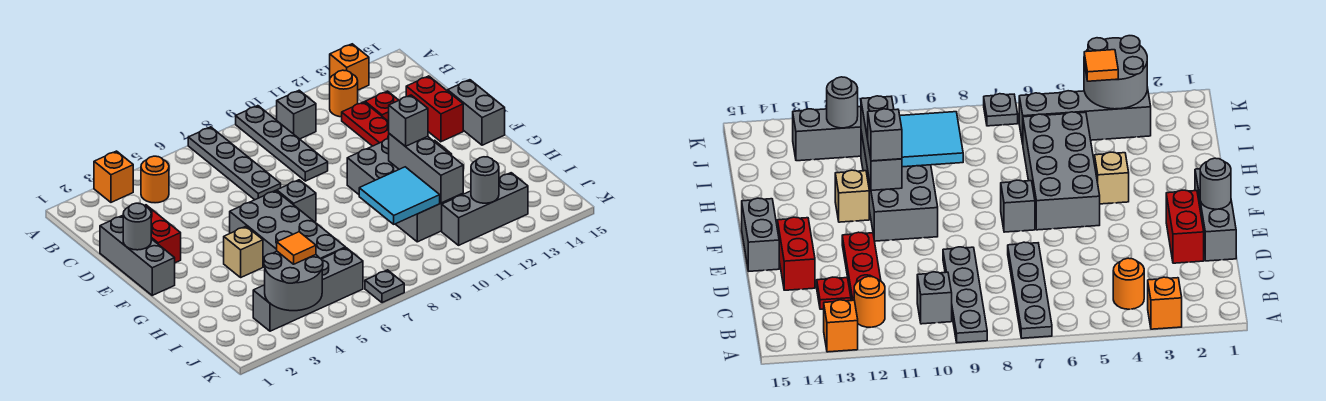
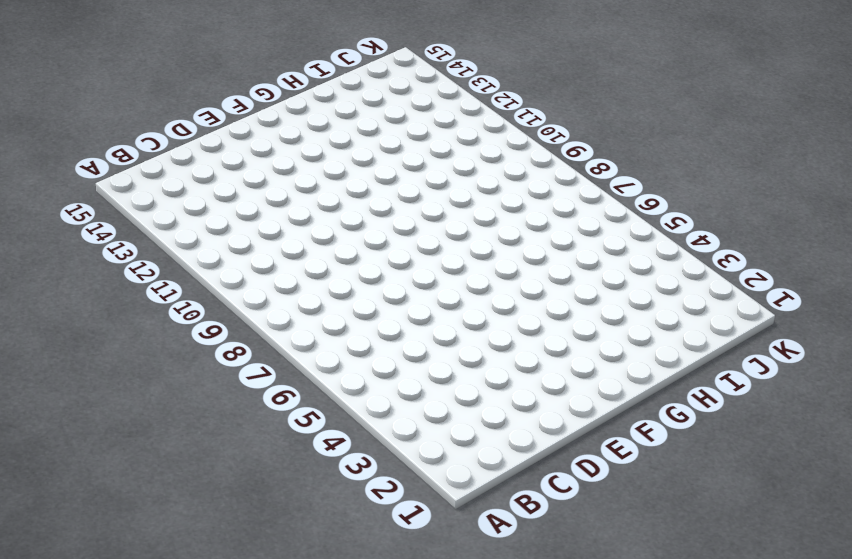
none -> orange 1x1 brick [94,151,133,202]
none -> grey 1x4 plate [188,127,281,200]
none -> grey 1x4 plate [236,106,328,181]

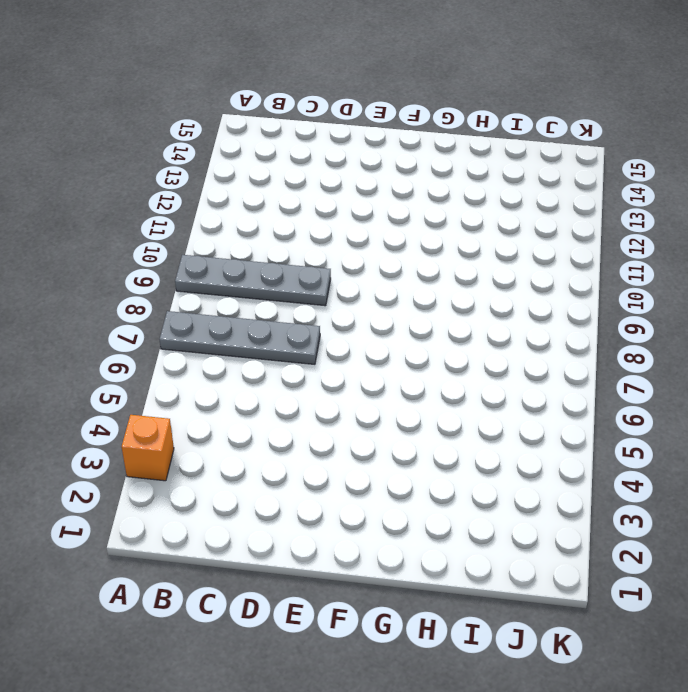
none -> orange 1x1 brick [330,44,369,90]
none -> orange 1x1 round brick [141,156,169,203]
none -> grey 1x1 brick [277,90,316,139]

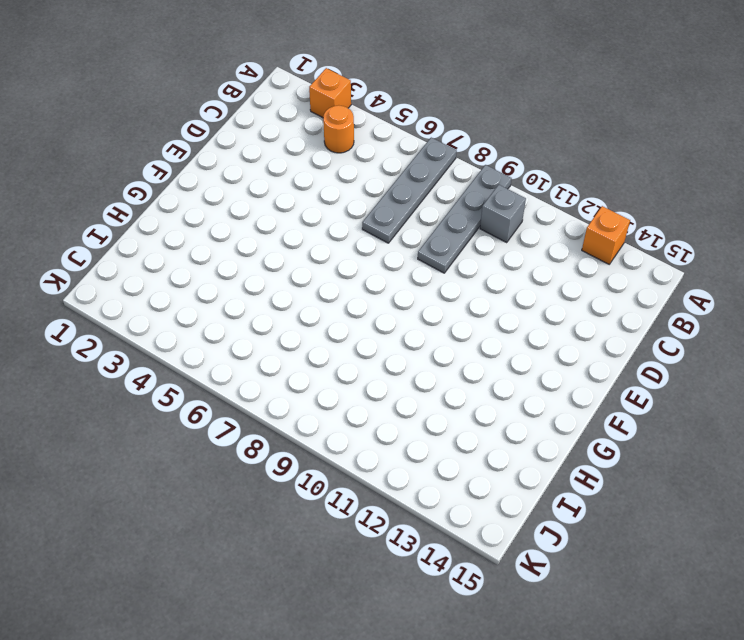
none -> orange 1x1 round brick [330,70,358,117]
none -> red 1x3 plate [342,102,389,146]
none -> red 1x1 plate [365,91,399,121]

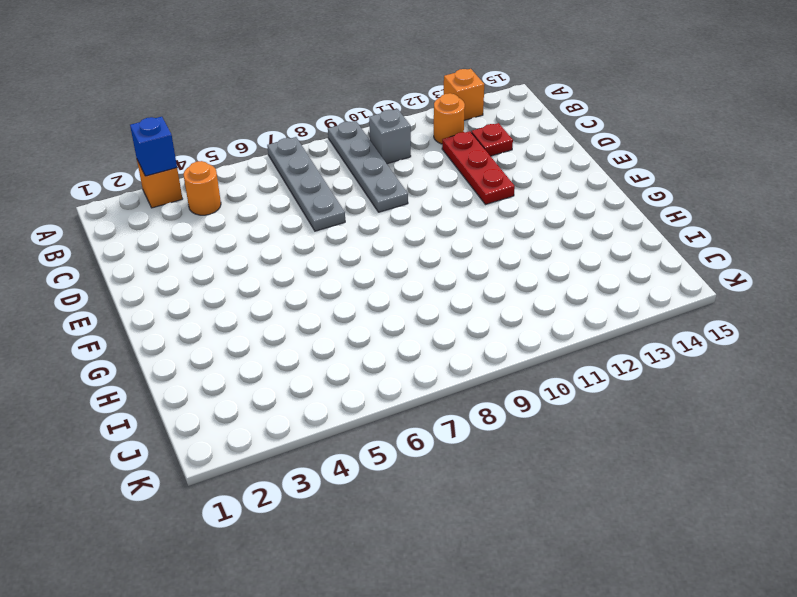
blue 1x1 brick [130,117,177,176] -> none
none -> grey 1x3 brick [100,216,175,295]
none -> red 1x2 brick [144,205,181,263]
none -> red 1x2 brick [406,76,463,142]

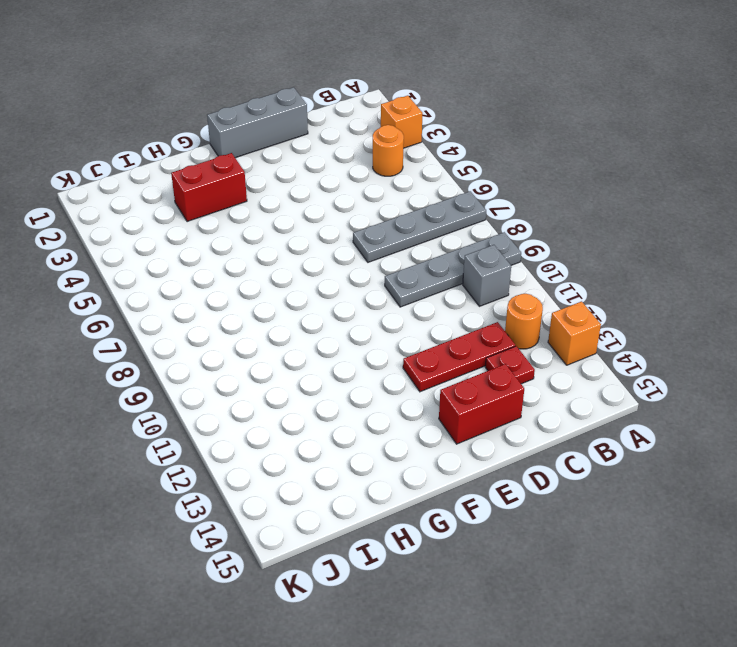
red 1x2 brick [171,153,247,222] -> red 1x2 brick moved to [144,205,181,263]
none -> grey 1x2 brick [448,80,505,145]
none -> grey 2x4 brick [230,191,345,267]
none -> grey 1x1 brick [277,180,316,222]

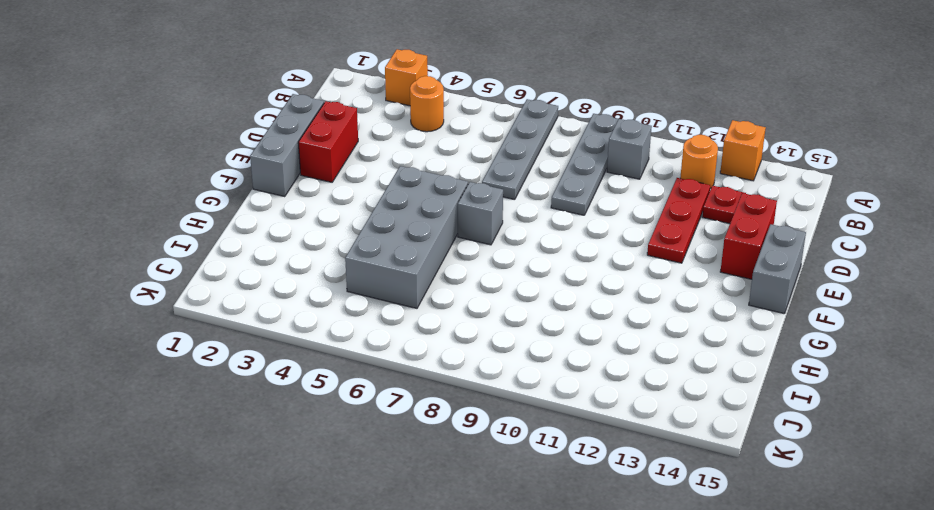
none -> grey 2x4 brick [347,139,463,242]
none -> tan 1x1 brick [224,226,263,277]
none -> tan 1x1 brick [835,170,869,222]

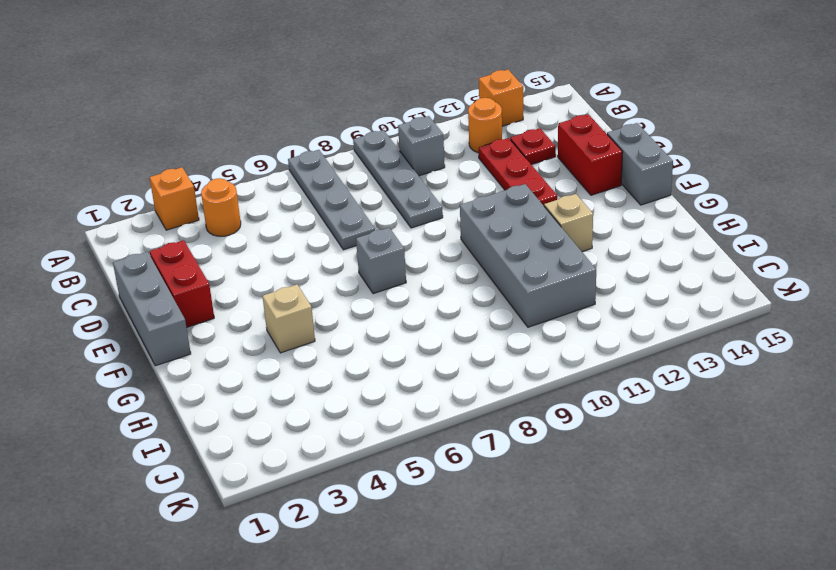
none -> grey 2x4 brick [230,191,345,267]
none -> grey 1x4 brick [253,248,363,331]
none -> grey 1x3 brick [442,173,528,245]

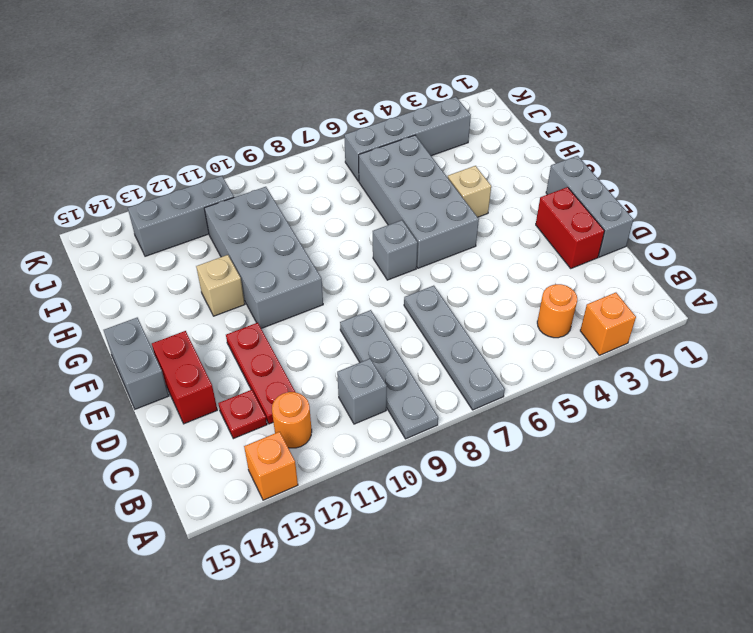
none -> grey 1x1 plate [365,270,404,303]
none -> grey 1x1 round brick [123,203,151,250]
none -> grey 1x3 brick [389,134,463,203]

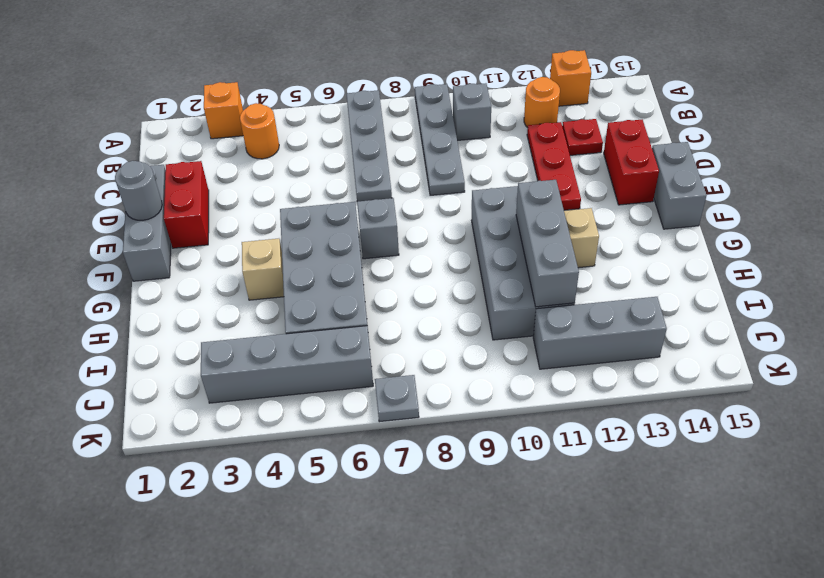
none -> cyan 2x2 tile [359,167,440,224]
none -> grey 2x2 round brick [264,251,323,311]
none -> grey 1x1 round brick [471,157,499,203]

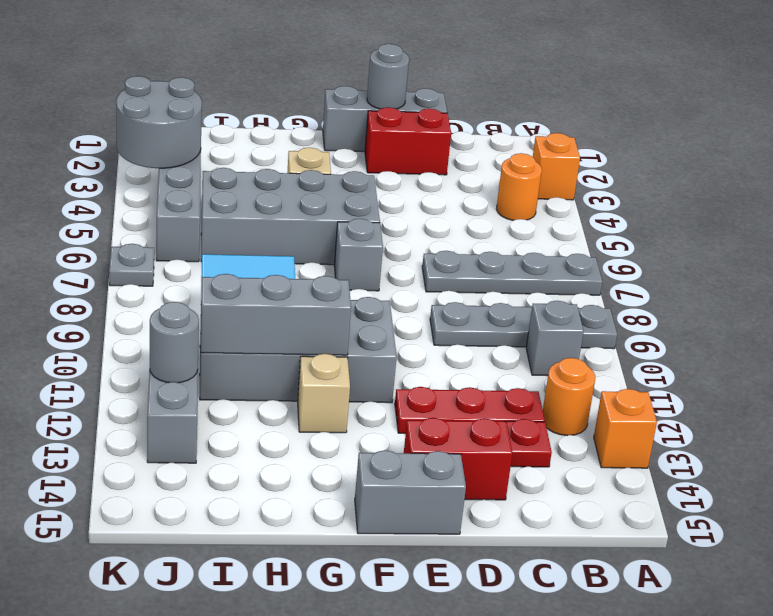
none -> grey 1x1 brick [388,95,428,146]
none -> orange 1x1 tile [277,232,316,264]

